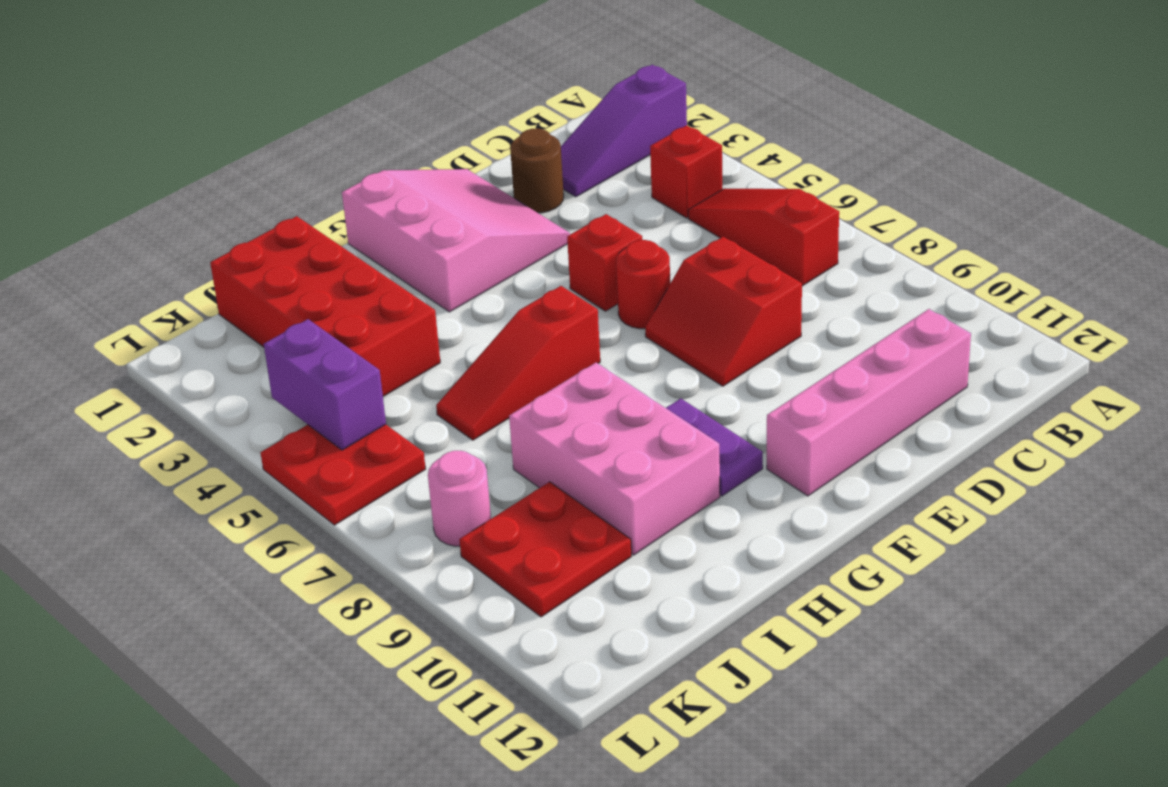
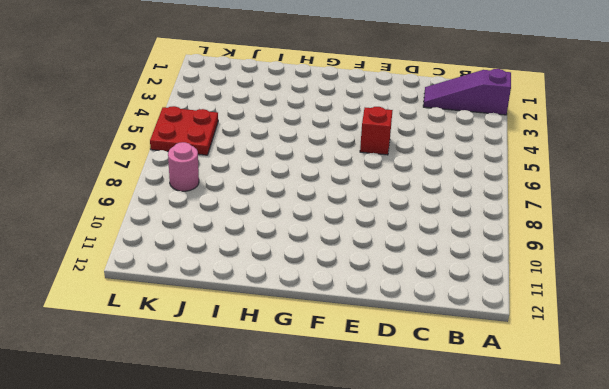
none -> red 1x1 brick [650,125,723,218]
none -> red 1x3 slope [688,188,839,286]
none -> pink 1x4 brick [767,309,971,496]

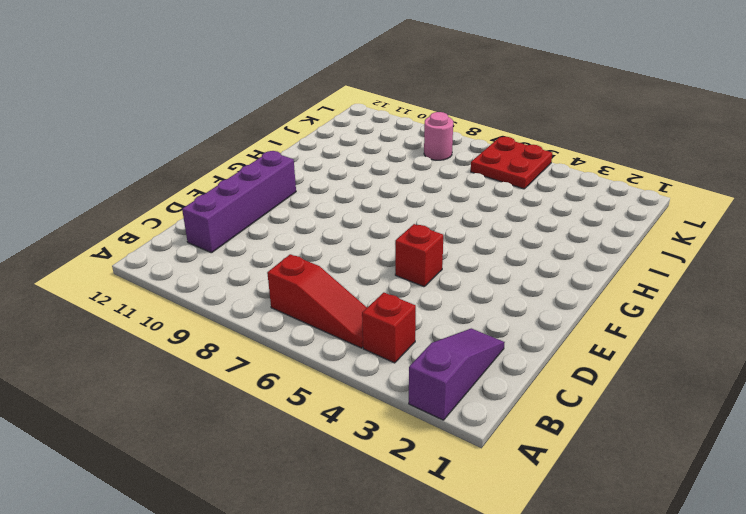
purple 1x4 brick [182,151,296,253] -> pink 1x4 brick [767,309,971,496]
none -> brown 1x1 round brick [510,128,564,213]
none -> red 2x2 slope [645,237,802,386]
none -> pink 3x3 slope [342,169,570,312]

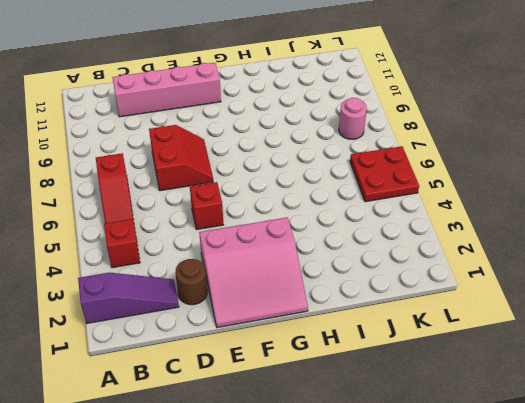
pink 3x3 slope [199,217,308,328] -> pink 3x3 slope turned to [342,169,570,312]
none -> red 1x1 round brick [616,240,670,329]
none -> red 1x3 slope [436,286,600,440]
none -> purple 1x2 plate [666,399,763,496]

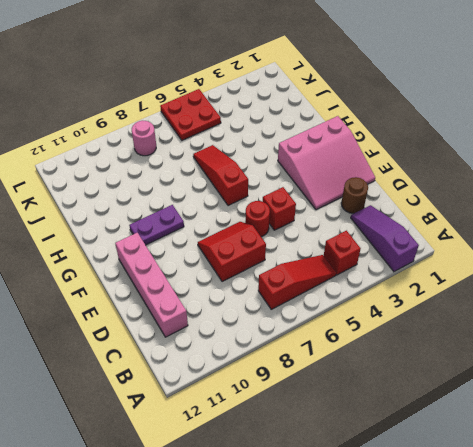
none -> pink 2x3 brick [509,362,720,555]
none -> red 2x4 brick [210,216,440,396]
none -> red 2x2 plate [459,482,631,617]

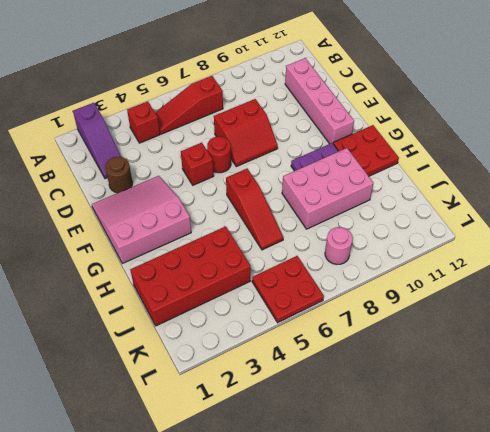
red 2x2 plate [333,125,399,176] -> red 2x2 plate moved to [459,482,631,617]
none -> purple 1x2 brick [264,319,386,450]

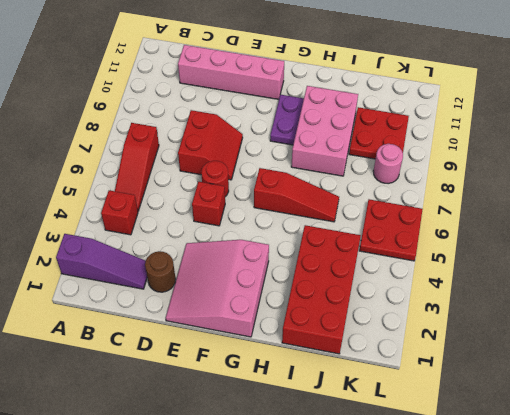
none -> purple 1x2 brick [264,319,386,450]

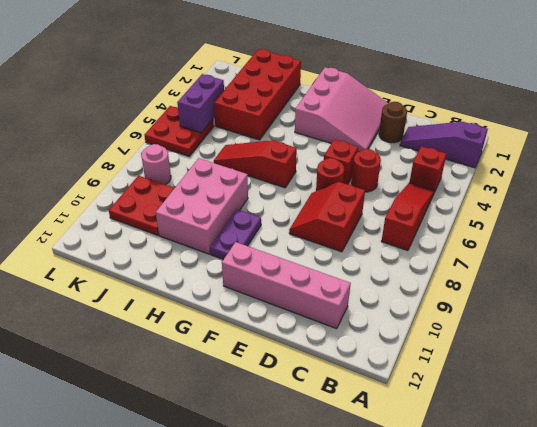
red 1x1 round brick [352,149,381,192] -> none

